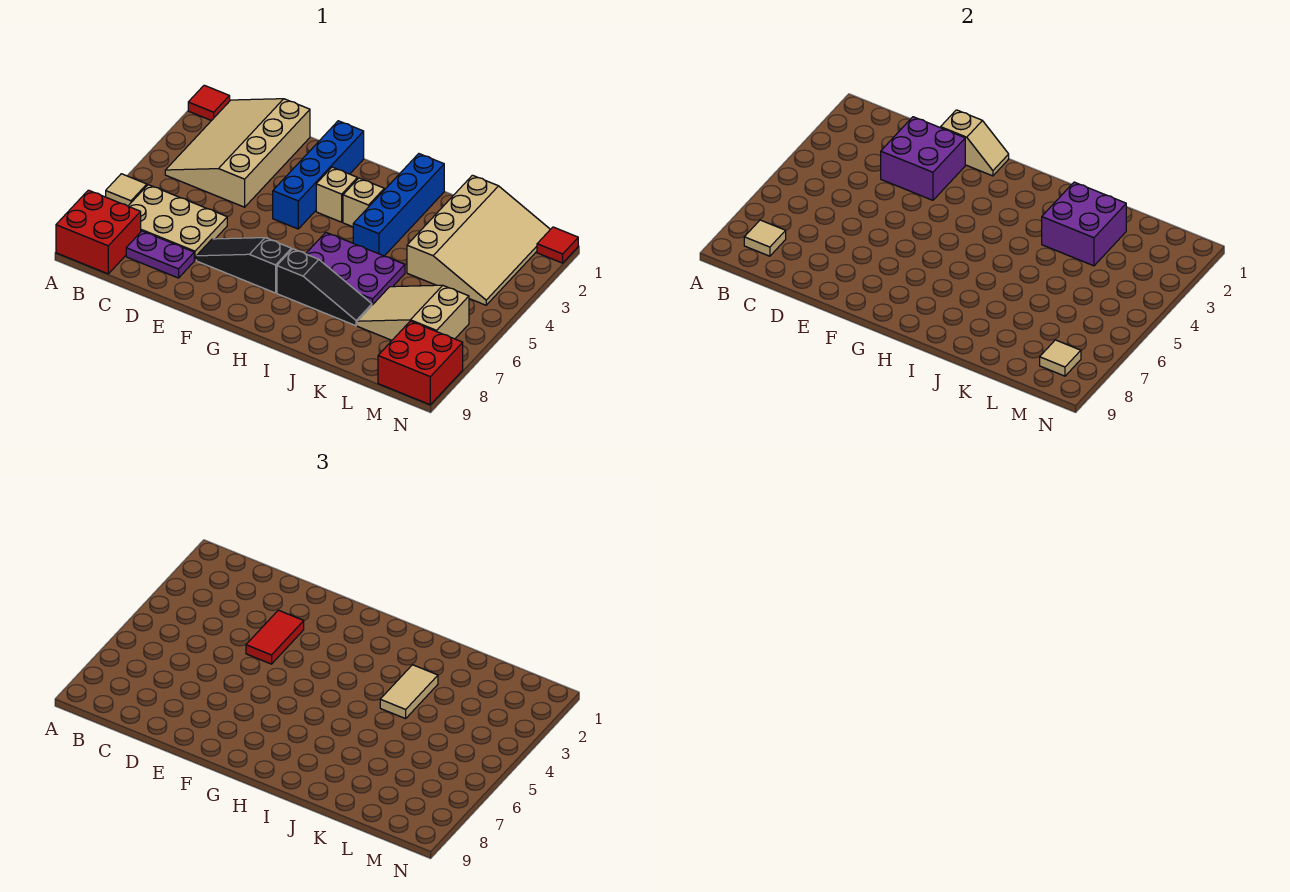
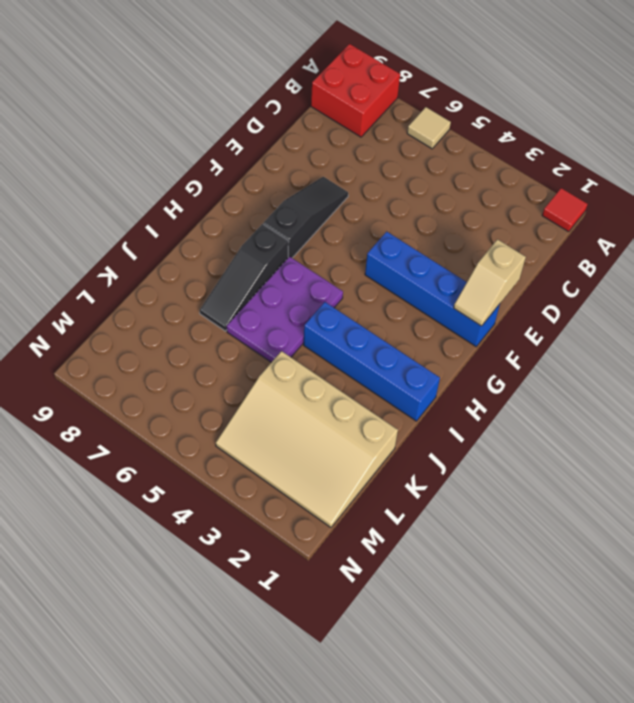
none -> tan 3x4 slope [165,99,310,207]
none -> tan 2x3 plate [129,185,227,260]
none -> purple 1x2 plate [126,231,194,278]

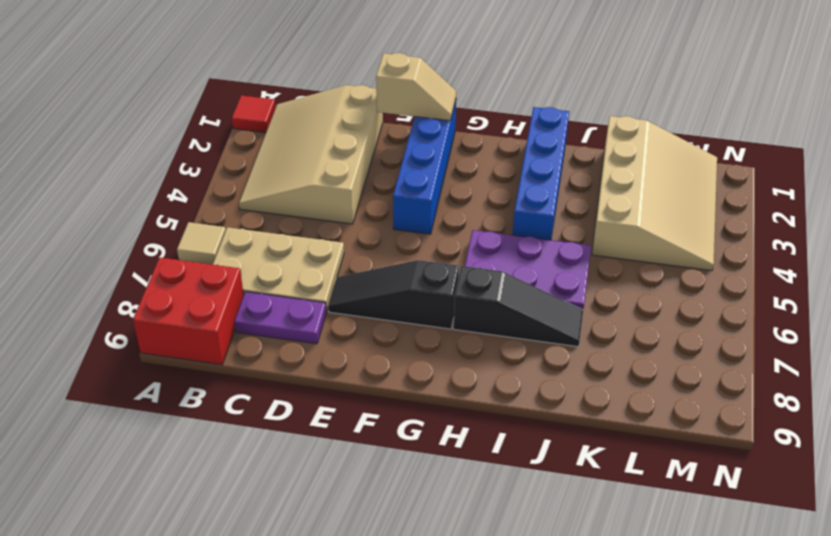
none -> tan 1x1 brick [316,167,357,222]
none -> tan 1x1 brick [343,178,384,227]
none -> tan 2x3 slope [357,285,469,340]

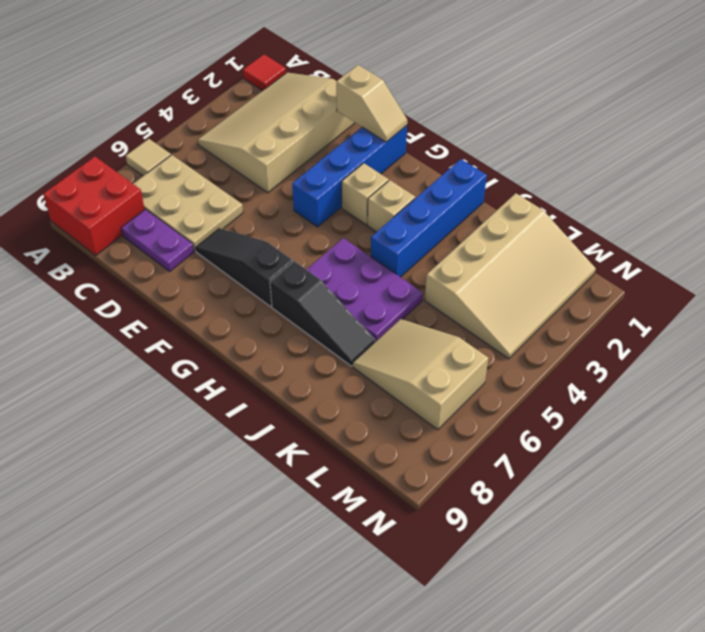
none -> red 2x2 brick [378,321,463,405]
none -> red 1x1 tile [537,227,578,263]
none -> tan 1x1 tile [744,220,786,256]

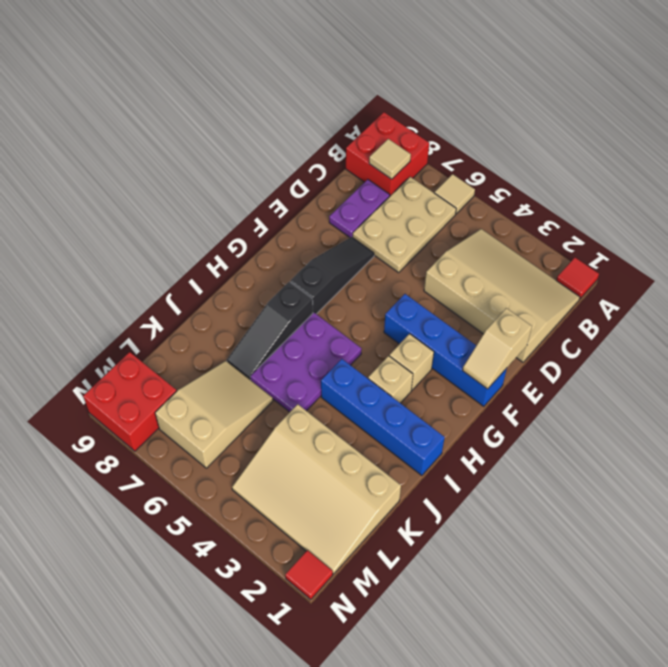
none -> purple 2x2 brick [881,117,965,200]
none -> purple 2x2 brick [1042,182,1126,266]
none -> tan 1x1 tile [1040,340,1081,376]

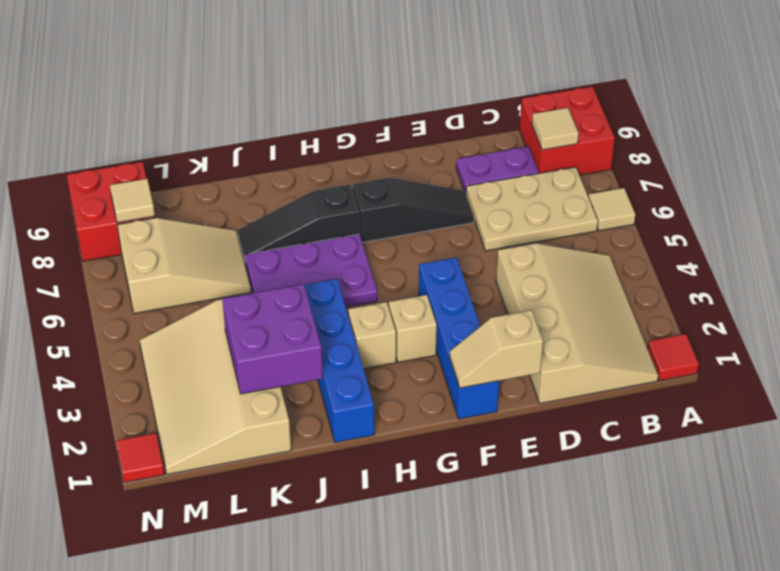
none -> purple 2x2 brick [881,117,965,200]
none -> red 1x2 tile [246,610,304,664]
none -> tan 1x2 tile [380,665,438,719]

